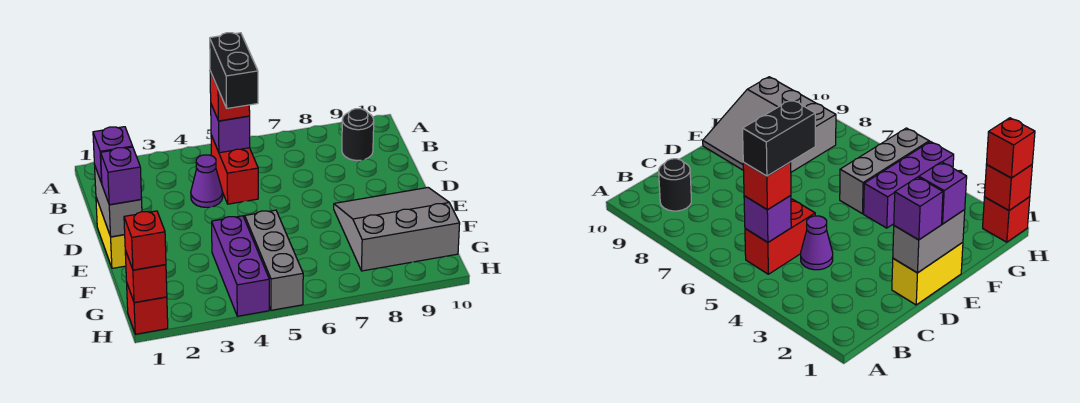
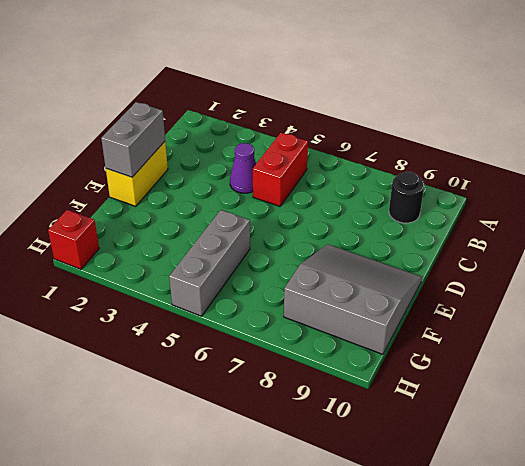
none -> purple 1x3 brick [212,216,269,316]
none -> purple 1x1 brick [211,105,250,153]
none -> red 1x1 brick [125,250,167,303]

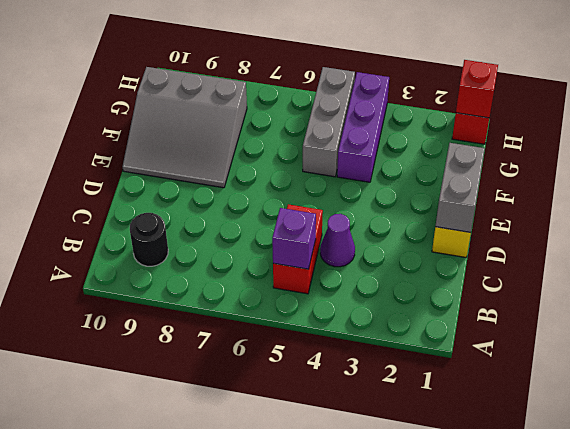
none -> red 1x1 brick [210,72,250,121]
none -> purple 1x1 brick [93,127,133,183]
none -> purple 1x1 brick [101,147,142,205]

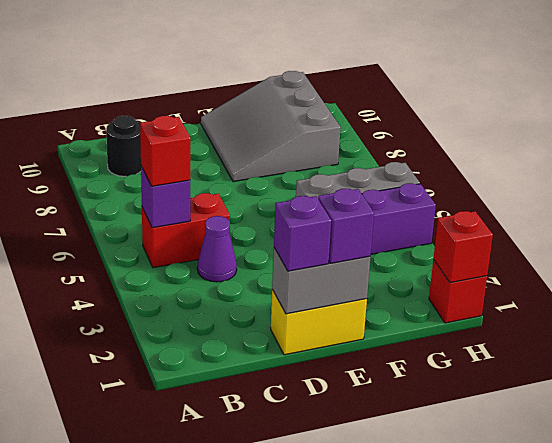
none -> red 1x1 brick [124,211,166,270]
none -> black 1x2 brick [210,33,258,108]

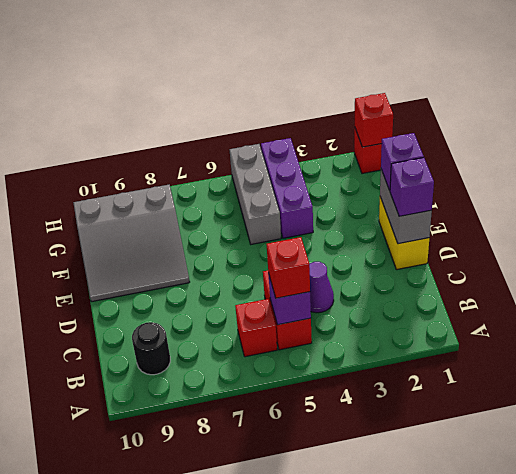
red 1x1 brick [235,299,277,357] -> red 1x1 brick moved to [124,211,166,270]
none -> black 1x2 brick [210,33,258,108]

